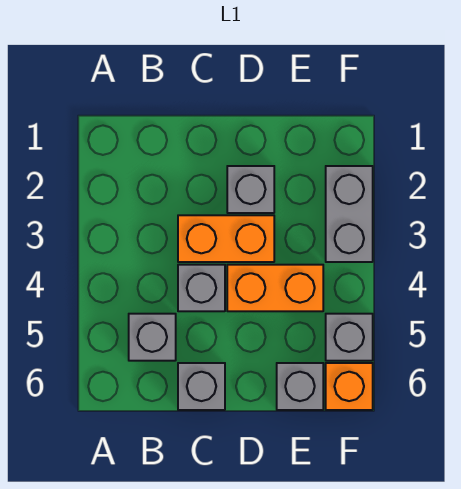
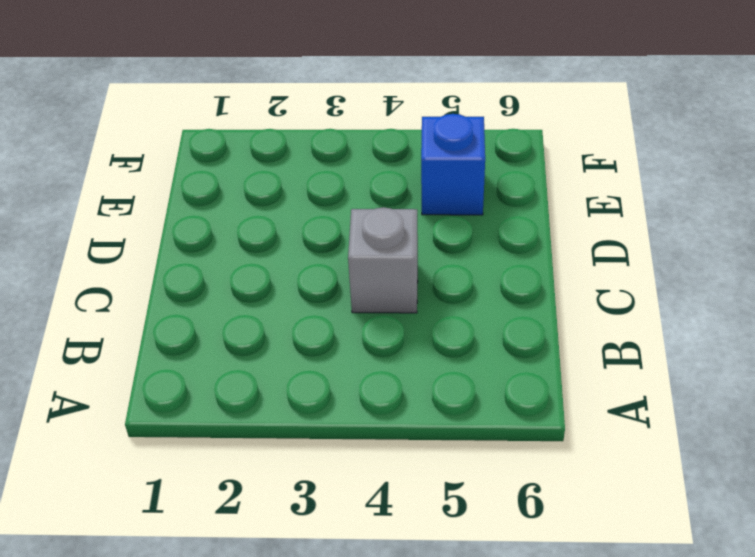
blue 1x1 brick [421,114,485,215] -> none
none -> grey 1x1 brick [129,314,176,361]
none -> orange 1x2 brick [178,215,274,262]

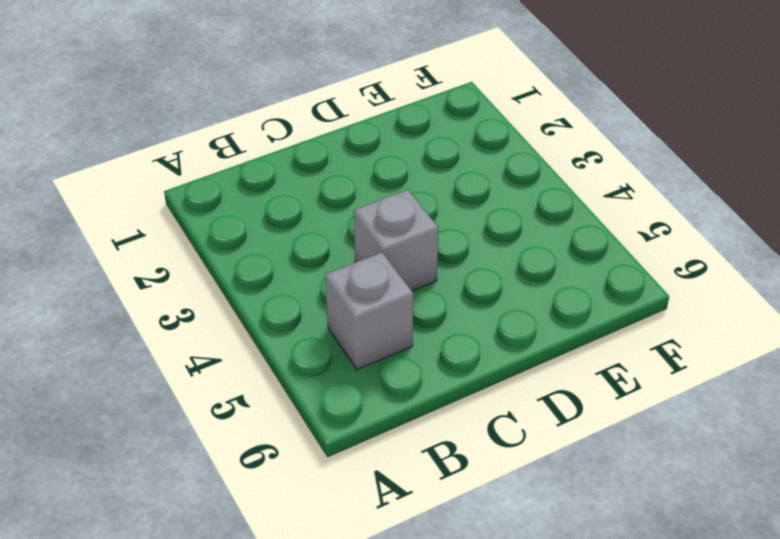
none -> orange 1x2 brick [178,215,274,262]
none -> grey 1x1 brick [178,363,225,410]

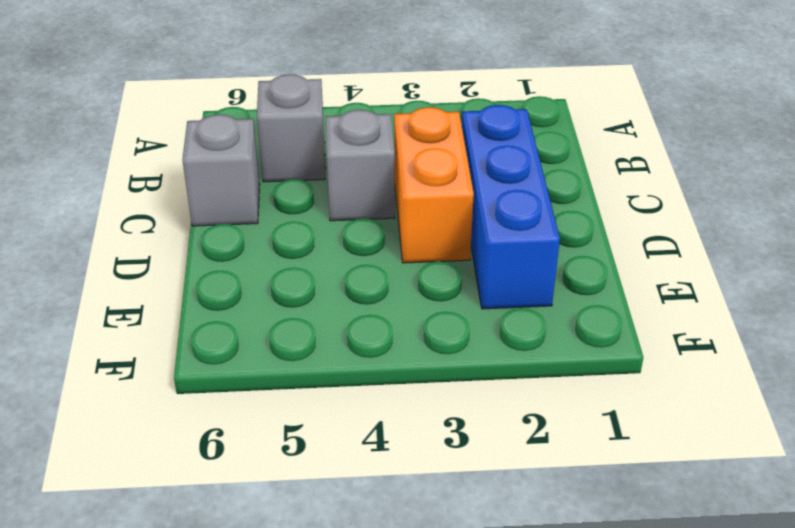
blue 1x3 brick [462,105,560,309] -> grey 1x1 brick [227,166,274,213]
none -> orange 1x2 brick [227,265,323,311]
none -> grey 1x1 brick [277,363,323,410]

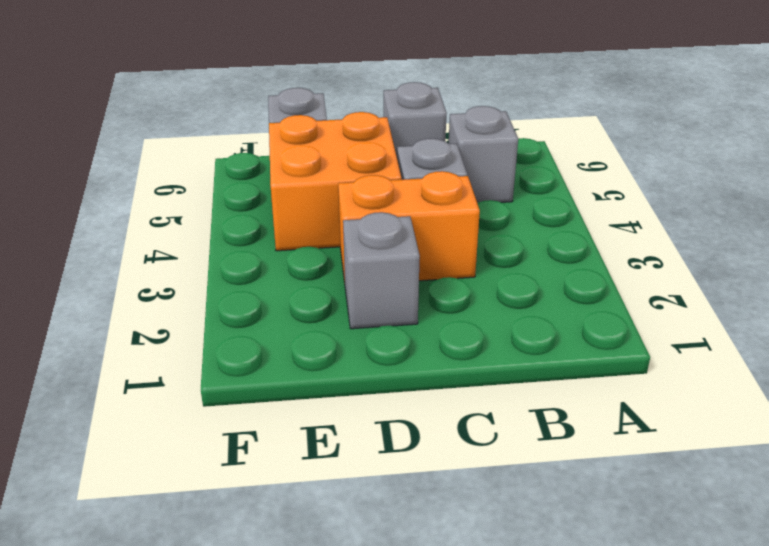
orange 2x2 brick [269,112,402,251] -> orange 1x2 brick [227,265,323,311]
none -> grey 1x2 brick [326,166,373,262]
none -> grey 1x1 brick [326,314,373,361]

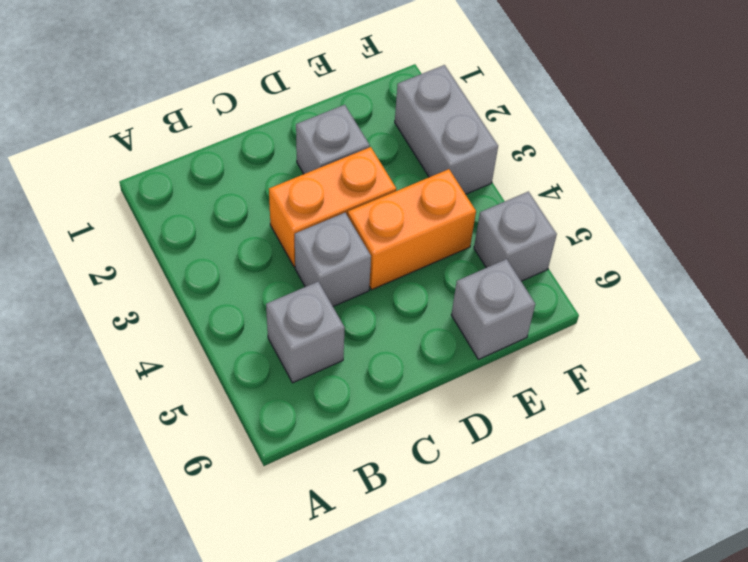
none -> grey 1x1 brick [178,363,225,410]
none -> orange 1x1 brick [326,363,373,410]

